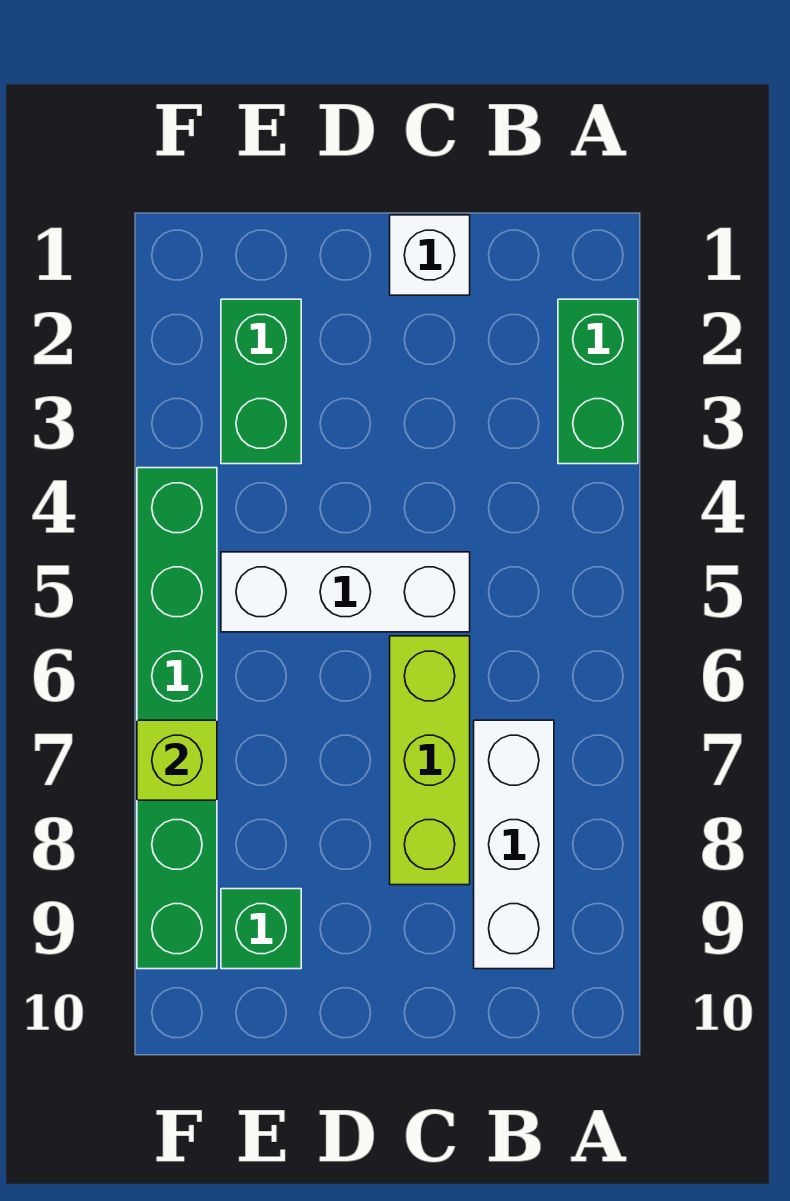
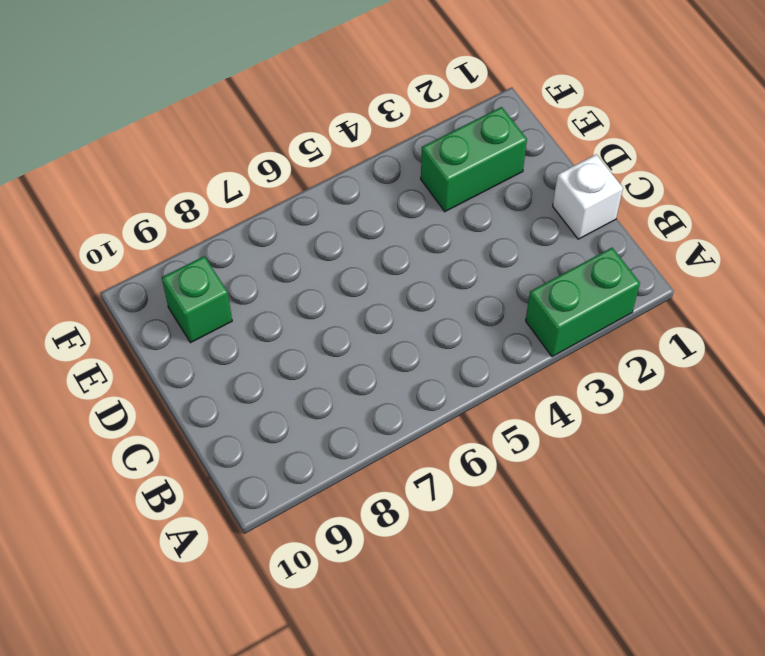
none -> white 1x3 brick [474,720,554,969]
none -> white 1x3 brick [221,552,470,632]

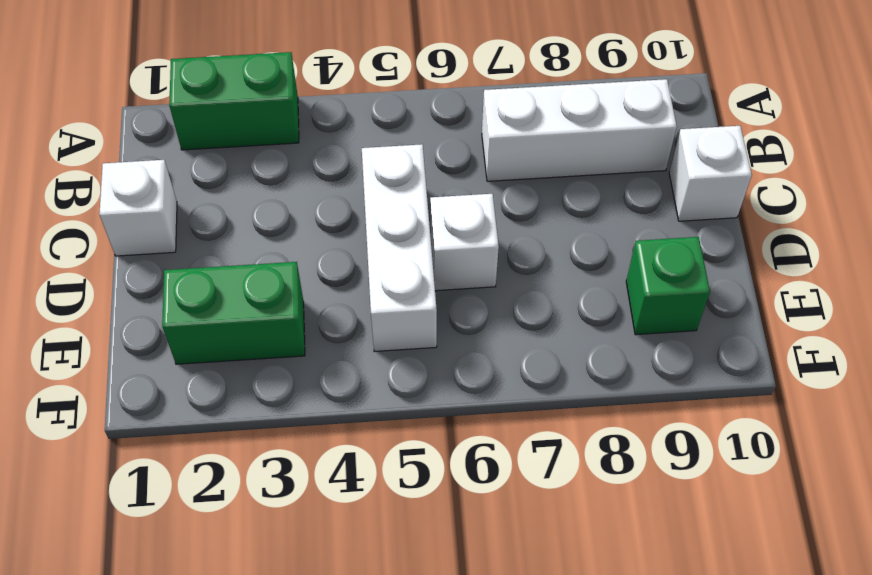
white 1x1 brick [669,126,752,221] -> none
white 1x1 brick [430,194,499,291] -> none
none -> lime 1x3 brick [390,636,470,885]
none -> green 1x6 brick [137,468,217,969]

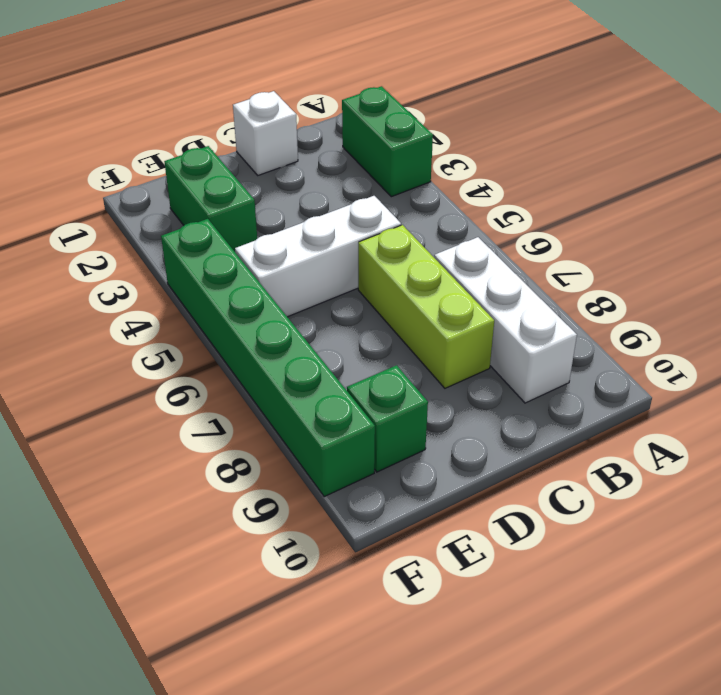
none -> lime 1x1 brick [137,720,217,800]

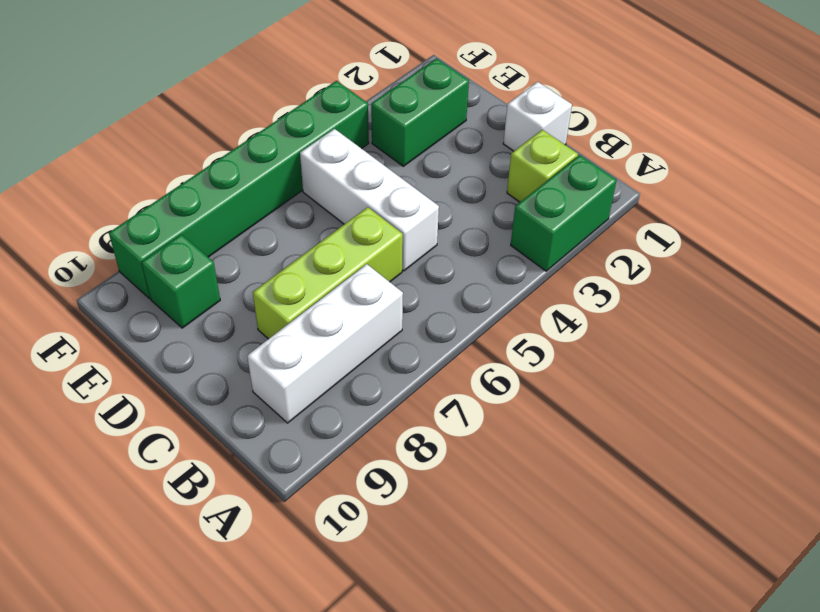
lime 1x1 brick [507,130,578,202] -> lime 1x1 brick moved to [137,720,217,800]

